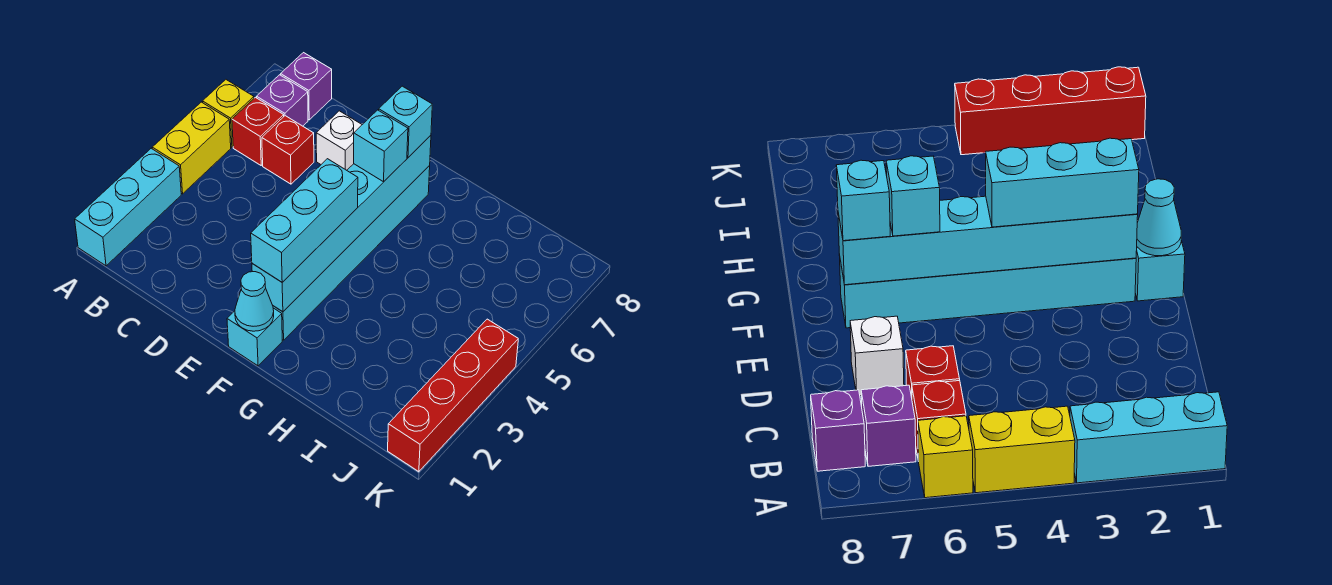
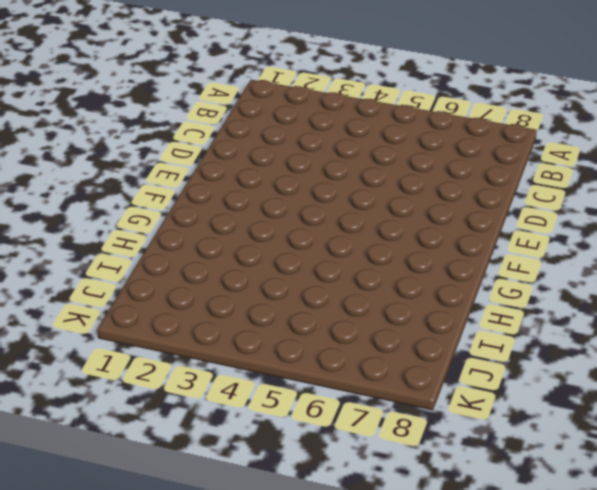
none -> cyan 1x3 brick [75,148,181,266]
none -> yellow 1x2 brick [152,102,231,194]
none -> yellow 1x1 brick [203,80,254,147]

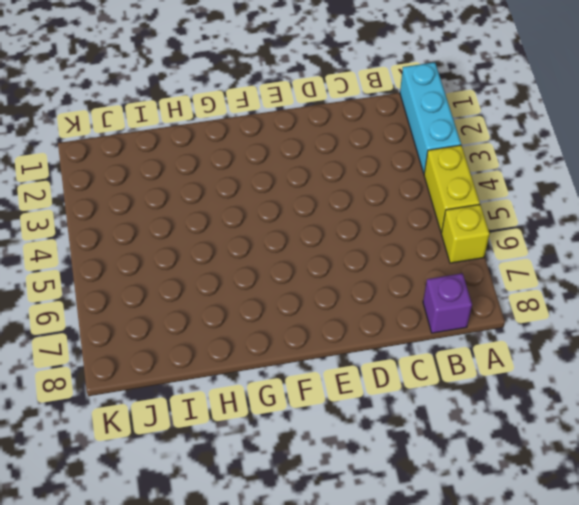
none -> red 1x1 brick [232,97,284,165]
none -> purple 1x1 brick [257,75,308,126]
none -> red 1x1 brick [262,116,314,184]

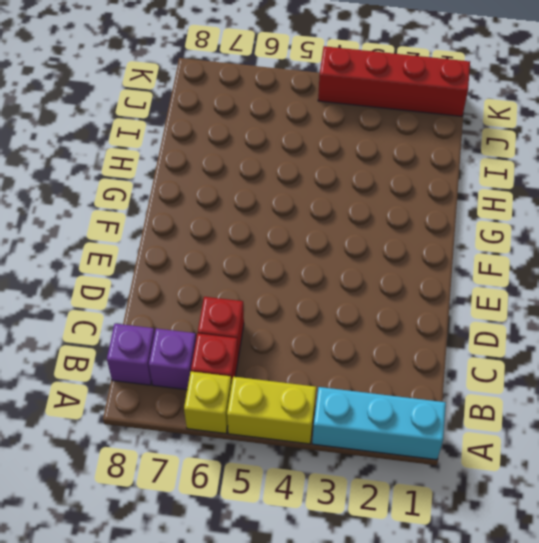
none -> white 1x1 brick [316,111,362,170]
none -> cyan 1x1 brick [227,308,282,366]
none -> cyan 1x6 brick [273,166,430,340]

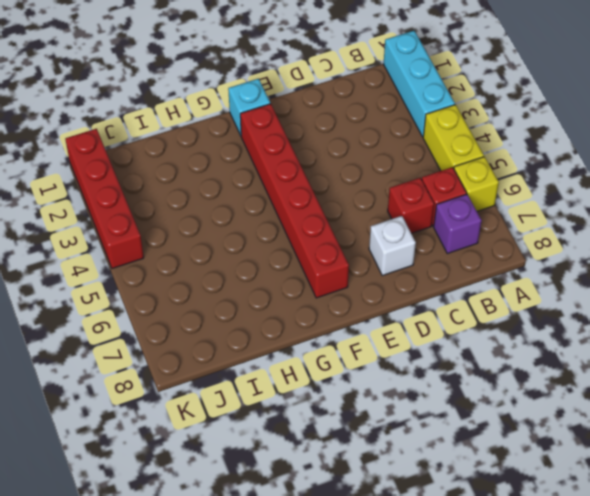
red 1x6 brick [240,104,349,298] -> cyan 1x6 brick [273,166,430,340]
none -> purple 1x1 brick [281,53,332,120]
none -> cyan 1x1 cone [235,272,274,331]
none -> cyan 1x6 brick [252,135,431,312]

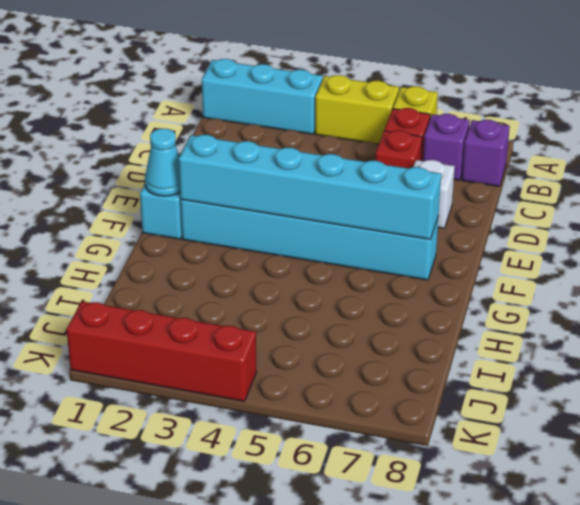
none -> cyan 1x3 brick [251,159,358,282]
none -> cyan 1x1 brick [354,110,408,182]
none -> cyan 1x1 brick [379,86,432,157]

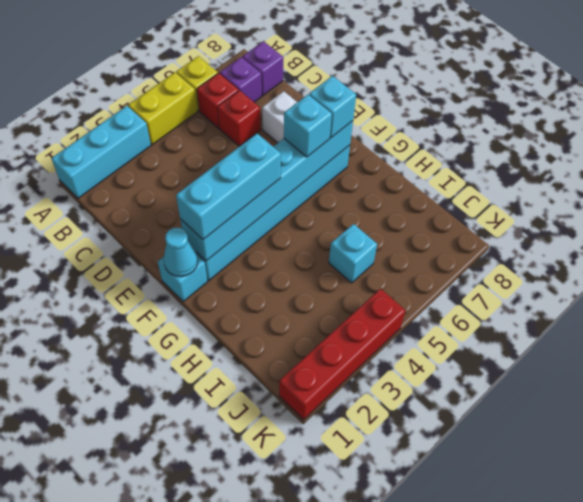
cyan 1x1 brick [329,224,377,283] -> none

